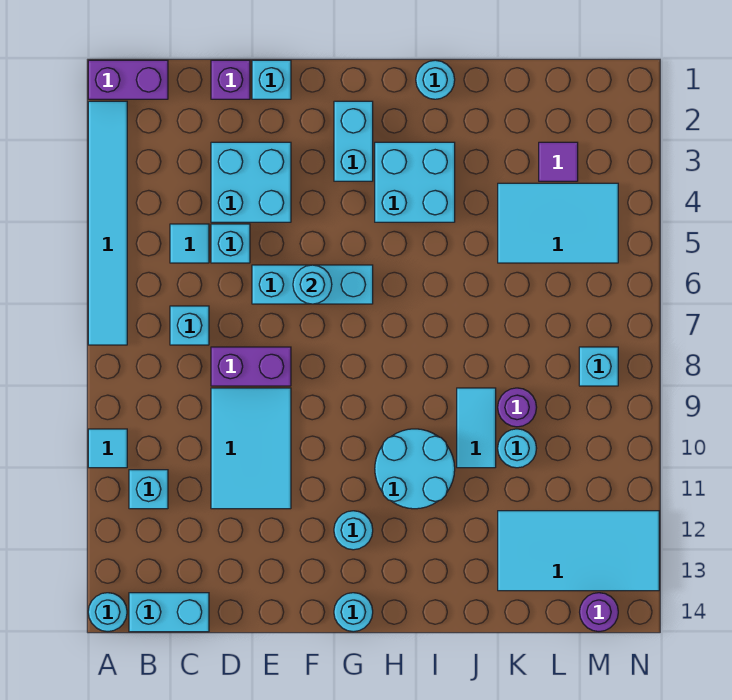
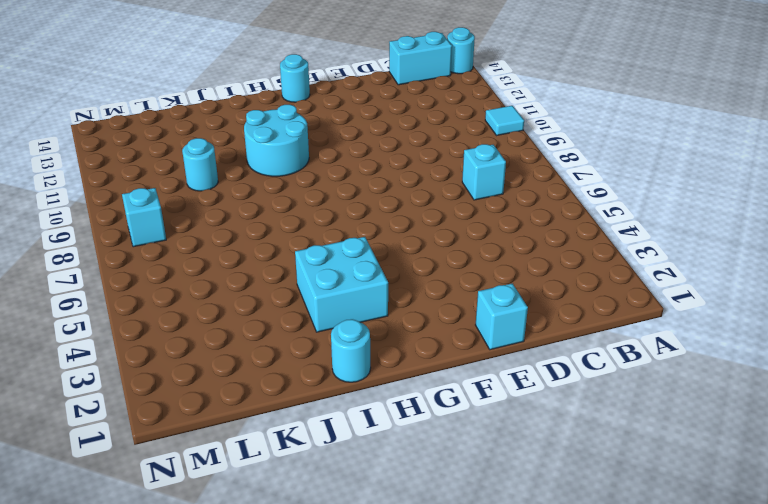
none -> purple 1x2 brick [88,60,168,99]
none -> cyan 1x6 tile [88,101,127,345]
none -> cyan 1x1 brick [129,470,168,509]
none -> cyan 1x1 tile [170,224,209,263]

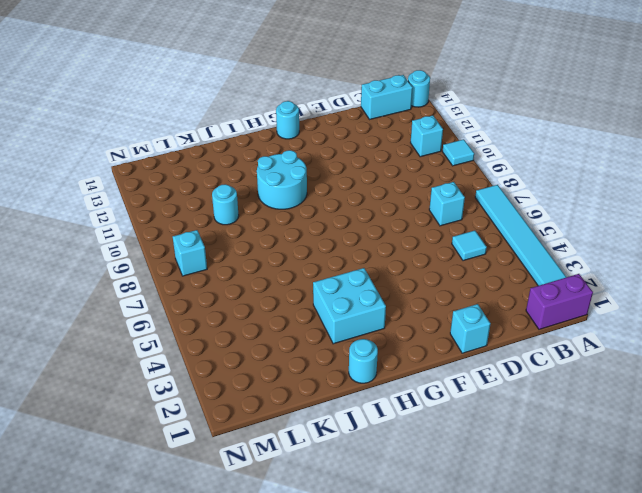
none -> purple 1x1 brick [211,60,250,99]
none -> cyan 2x2 brick [211,142,291,222]
none -> cyan 1x1 brick [211,224,250,263]
none -> purple 1x2 brick [211,347,291,386]

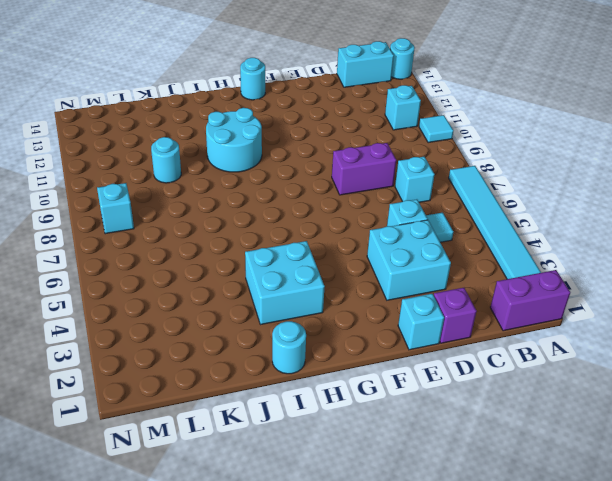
none -> cyan 2x3 tile [211,388,291,509]
none -> cyan 1x3 brick [252,265,373,304]
none -> cyan 1x2 brick [334,101,373,181]
none -> cyan 1x1 round brick [334,511,373,550]

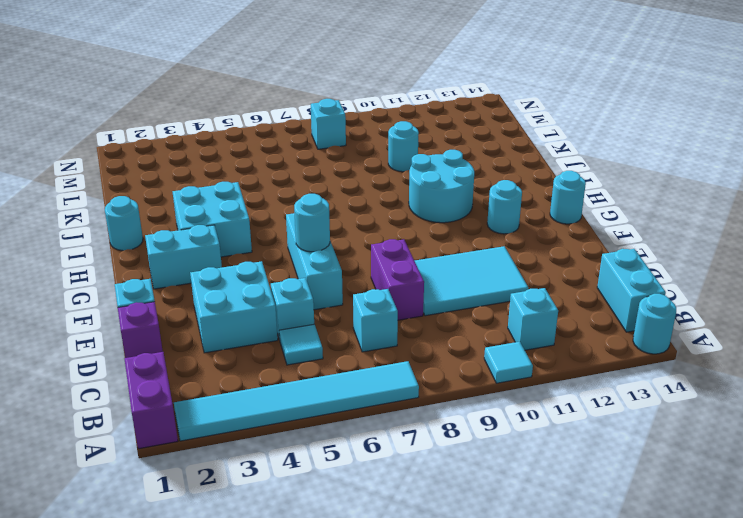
none -> cyan 1x2 tile [457,388,496,468]
none -> cyan 2x3 tile [498,183,618,263]
none -> purple 1x1 round brick [498,388,537,427]
none -> cyan 2x4 tile [498,511,659,591]

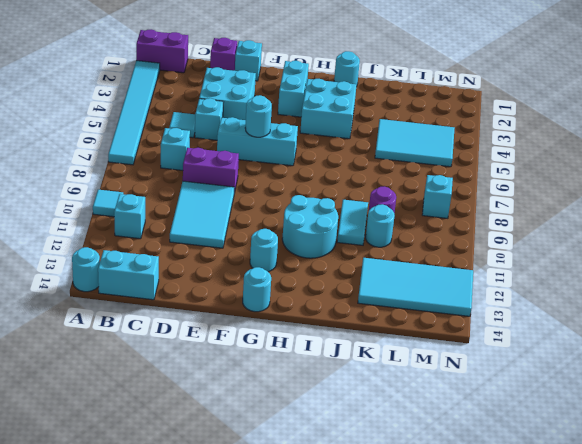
none -> purple 1x1 tile [539,142,578,181]
none -> purple 1x1 round brick [580,593,618,632]

